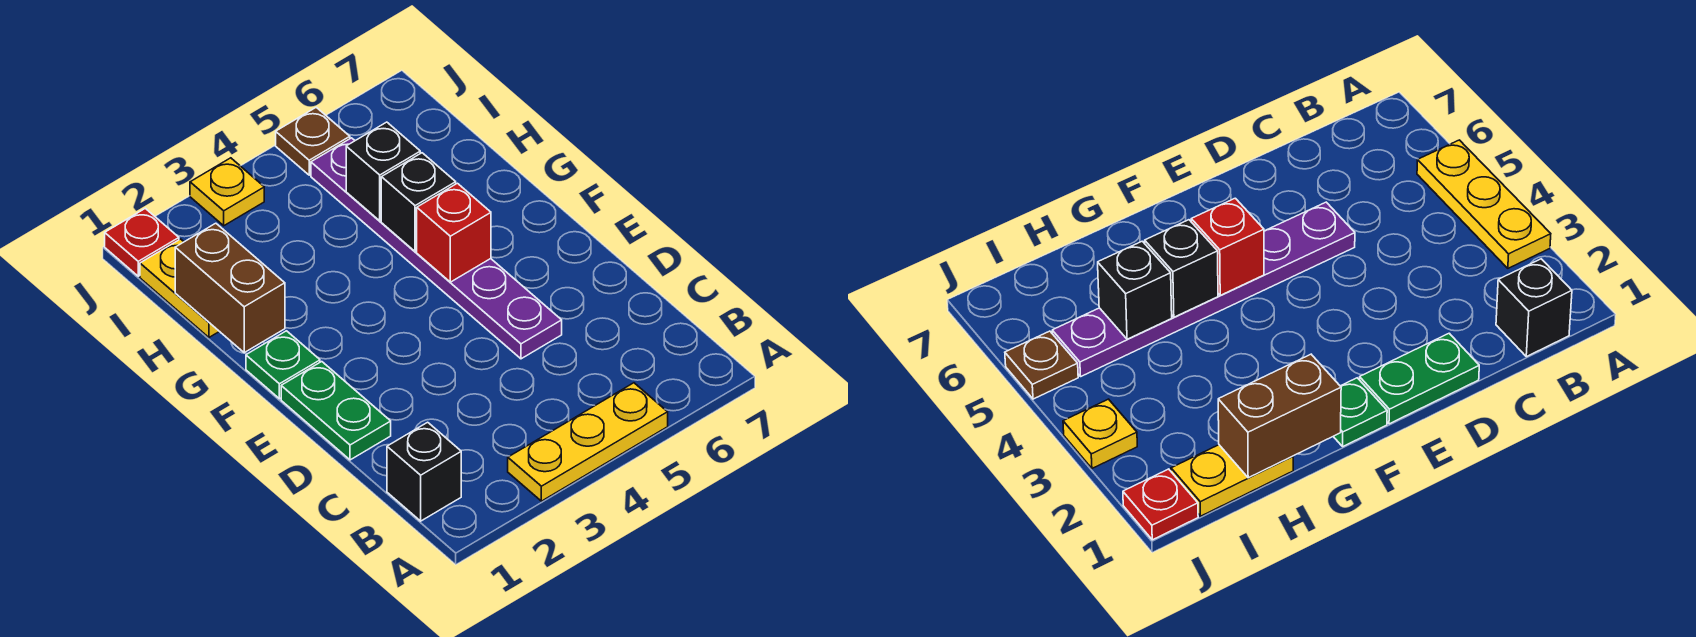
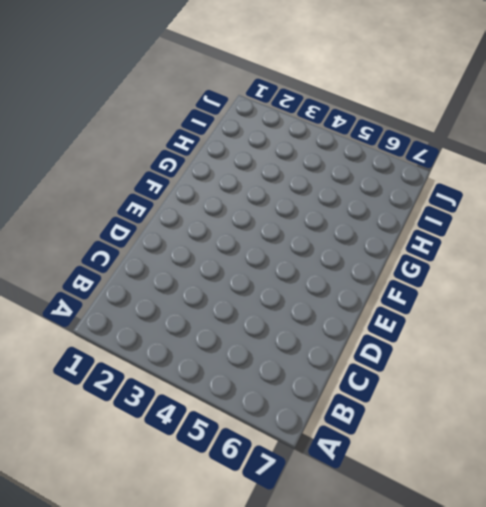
none -> yellow 1x3 plate [508,383,668,501]
none -> black 1x1 brick [387,422,461,521]
none -> green 1x2 plate [281,362,391,460]

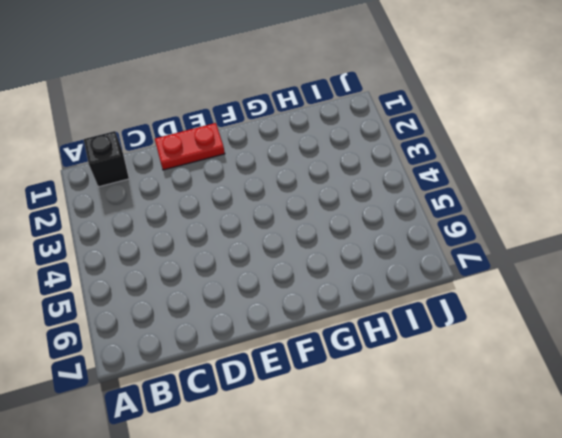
red 1x2 plate [155,123,225,170] -> green 1x2 plate [281,362,391,460]
none -> yellow 1x3 plate [508,383,668,501]
none -> purple 1x6 plate [311,138,562,359]
none -> green 1x1 plate [246,331,320,399]

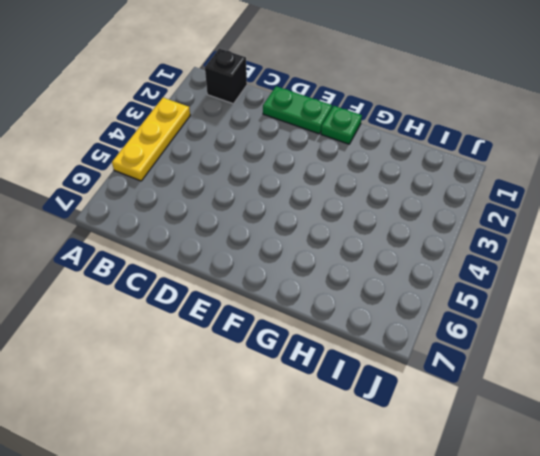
none -> purple 1x6 plate [311,138,562,359]
none -> yellow 1x2 plate [140,239,219,337]
none -> red 1x1 plate [105,208,179,276]

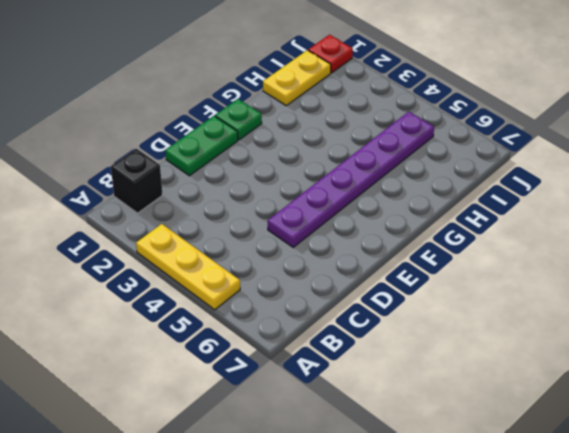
none -> yellow 1x1 plate [190,158,264,226]
none -> brown 1x1 plate [276,107,350,175]
none -> red 1x1 brick [417,183,491,282]

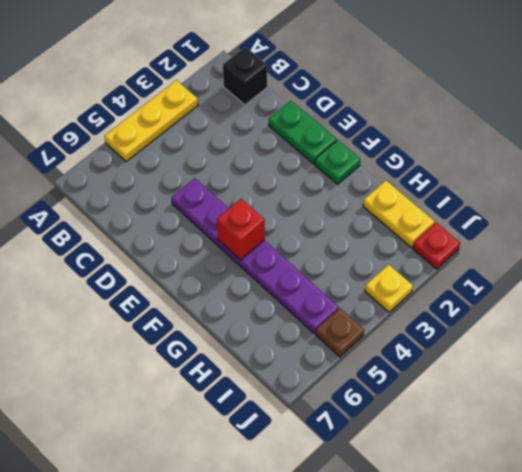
none -> brown 1x2 brick [175,223,285,353]
none -> black 1x1 brick [381,153,456,252]
none -> black 1x1 brick [346,122,420,221]

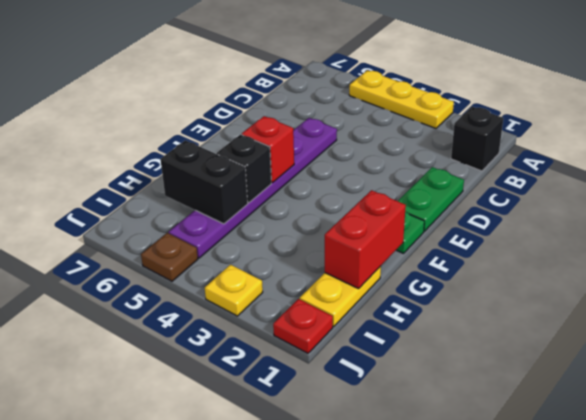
red 1x2 brick [325,190,406,289] -> brown 1x2 brick [175,223,285,353]
black 1x2 brick [160,140,248,224] -> black 1x1 brick [346,122,420,221]

